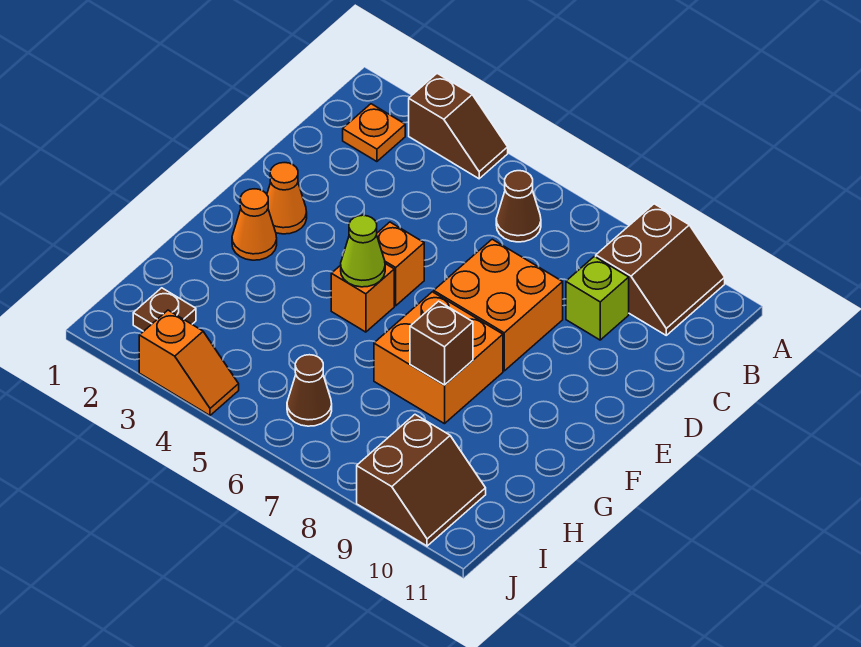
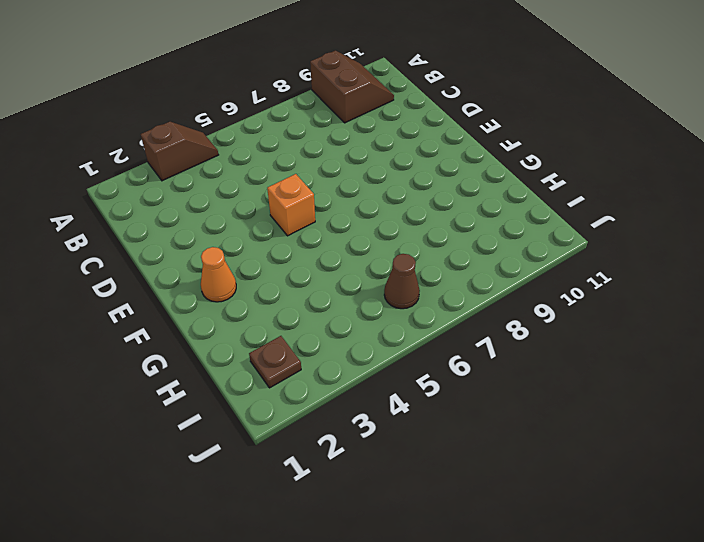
none -> orange 1x1 plate [343,104,405,162]
none -> brown 1x1 cone [496,171,541,242]
none -> lime 1x1 brick [566,256,629,340]

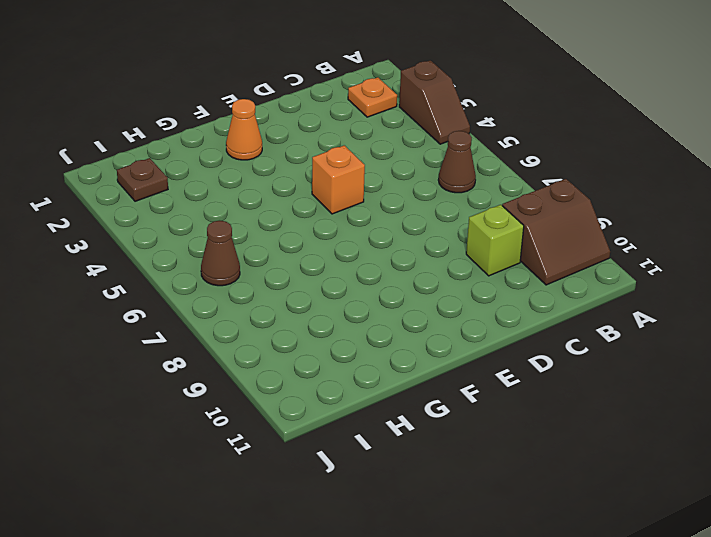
none -> orange 2x2 brick [434,239,563,371]
none -> orange 1x1 cone [267,163,307,234]
none -> orange 1x1 brick [331,264,394,332]

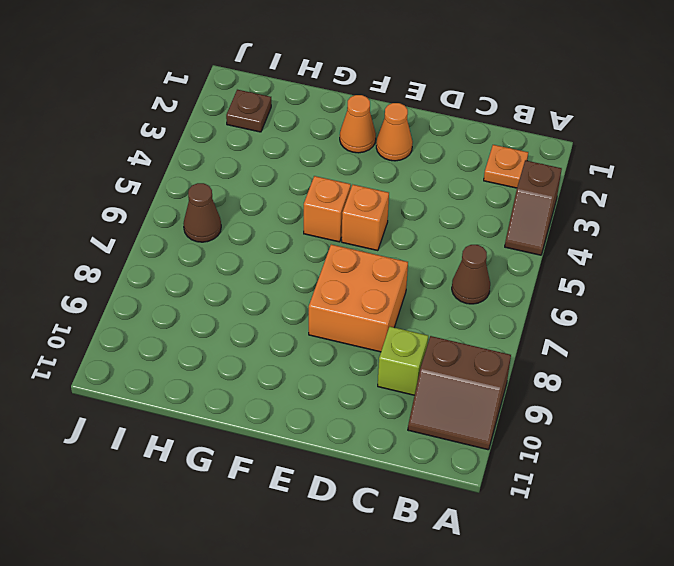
none -> orange 2x2 brick [374,292,503,424]
none -> brown 2x2 slope [357,415,486,546]
none -> orange 1x2 slope [139,310,239,415]

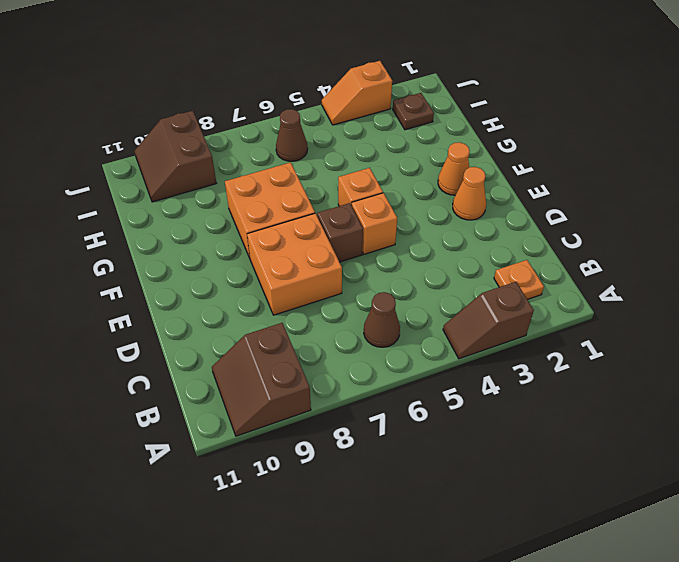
brown 1x1 brick [317,203,363,262] -> brown 1x1 brick moved to [410,301,473,385]
none -> lime 1x1 brick [566,256,629,340]
none -> lime 1x1 cone [341,215,385,287]

